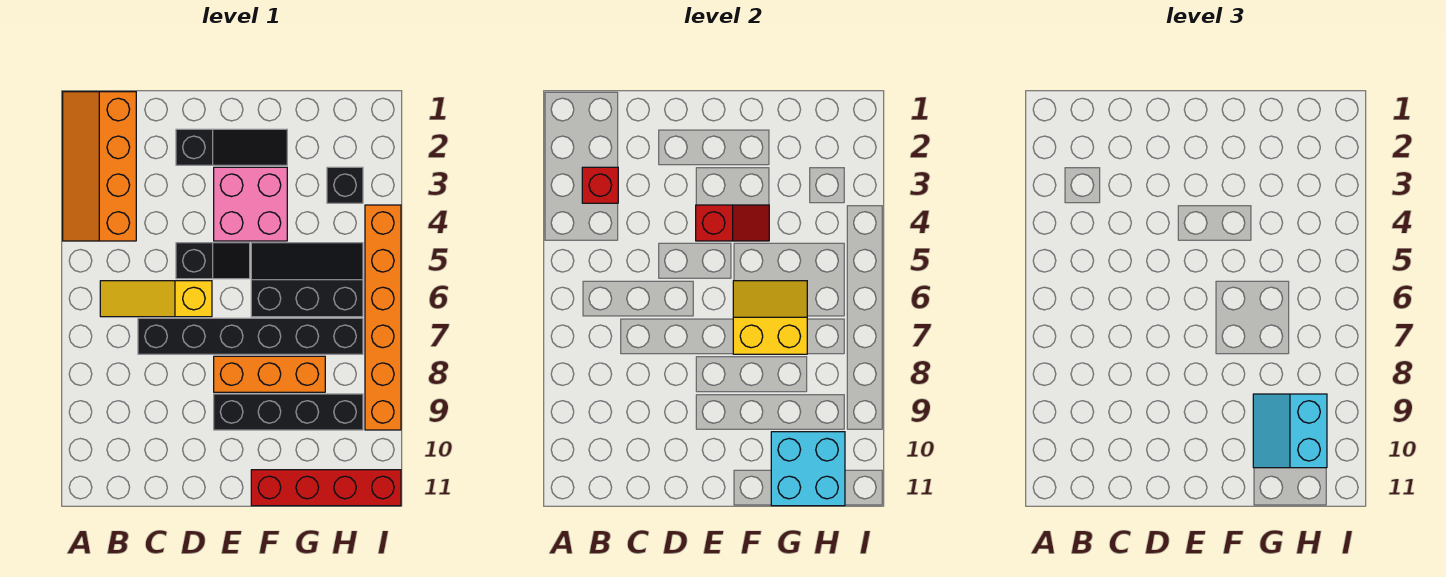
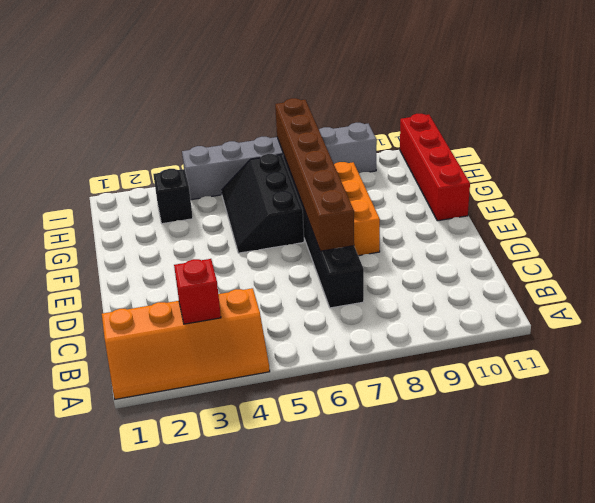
brown 1x6 brick [275,98,354,251] -> yellow 2x2 slope [733,281,807,354]
grey 1x6 brick [182,123,377,200] -> orange 1x6 brick [365,205,401,430]
none -> yellow 1x3 slope [100,281,212,317]
none -> black 1x3 slope [176,129,287,165]
none -> black 1x2 slope [176,243,250,279]

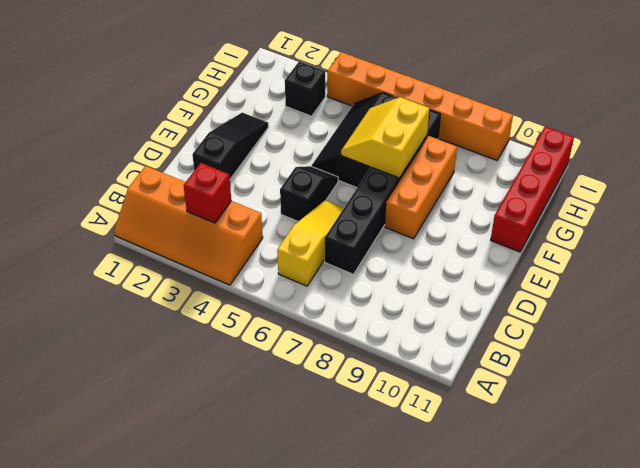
yellow 1x3 slope [277,200,344,286] -> yellow 1x3 slope turned to [100,281,212,317]
none -> pink 2x2 brick [214,167,287,241]
none -> black 1x4 brick [214,394,363,430]
none -> red 1x2 slope [696,205,769,241]

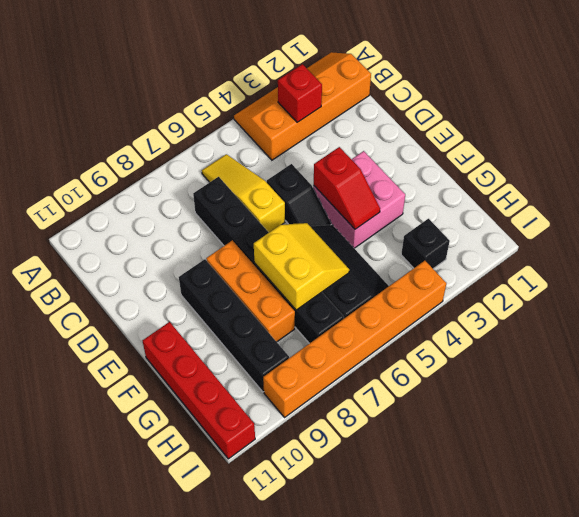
none -> black 1x3 slope [176,129,287,165]
none -> cyan 2x2 brick [771,432,845,506]
none -> cyan 2x2 slope [1253,394,1327,468]

